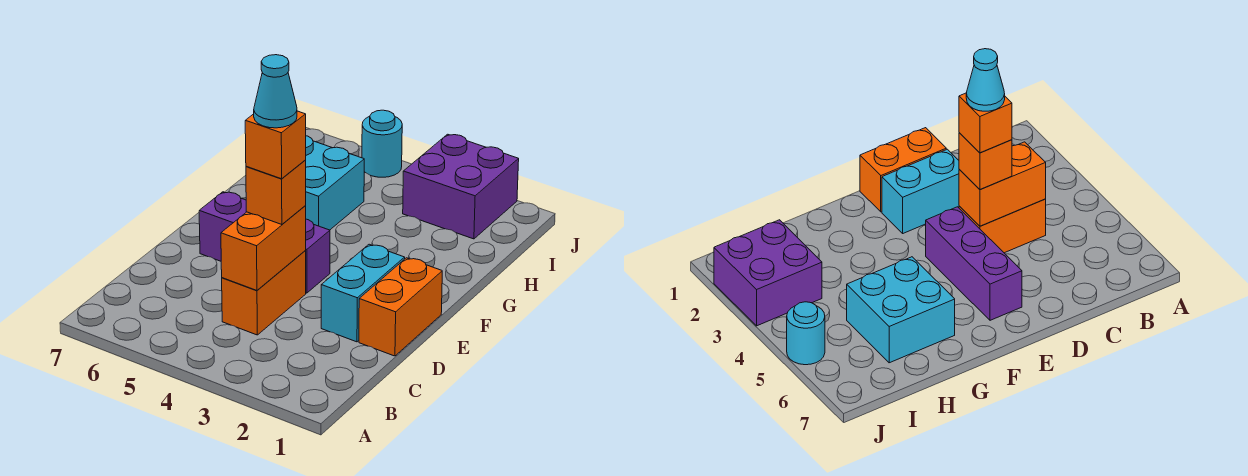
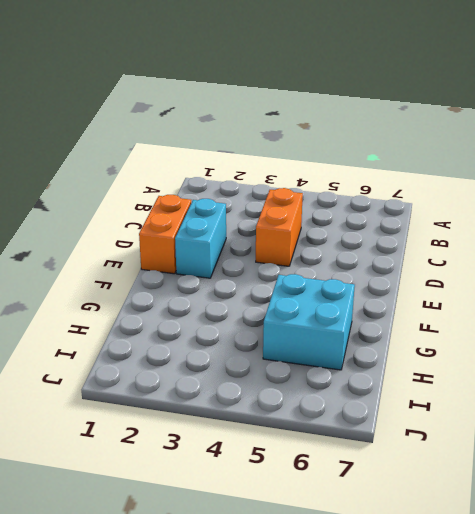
none -> purple 1x3 brick [199,192,330,293]
none -> purple 2x2 brick [403,134,519,239]

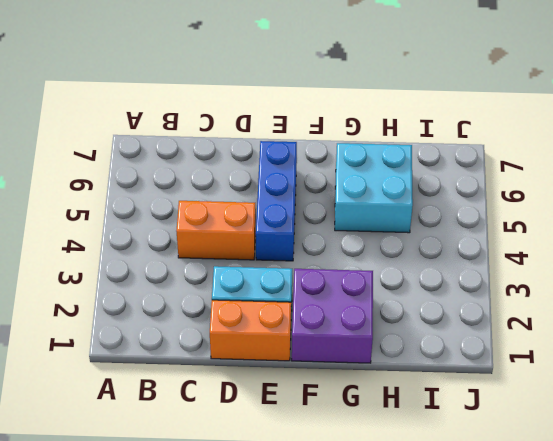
blue 1x3 brick [256,141,297,261] -> purple 1x3 brick [199,192,330,293]
purple 2x2 brick [292,269,373,363] -> purple 2x2 brick moved to [403,134,519,239]
none -> cyan 1x1 round brick [362,110,402,177]
none -> orange 1x2 brick [221,206,306,290]

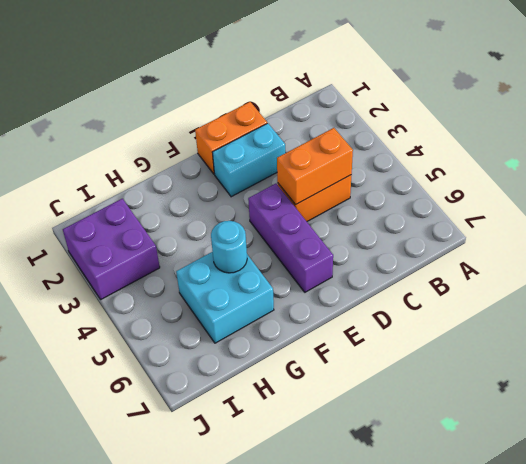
cyan 1x1 round brick [211,221,247,273] -> cyan 1x1 round brick moved to [362,110,402,177]
none -> orange 1x1 brick [246,160,306,225]
none -> orange 1x1 brick [245,111,306,179]

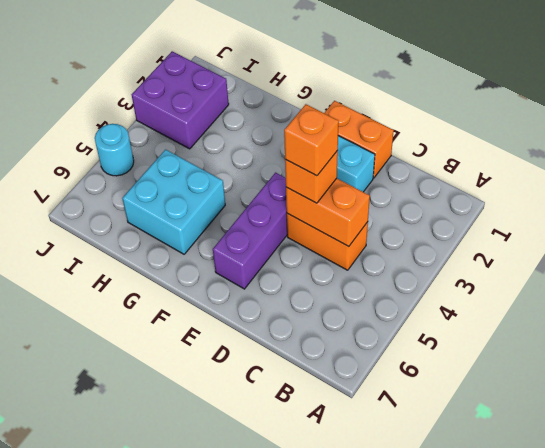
none -> cyan 1x1 cone [254,55,297,128]

